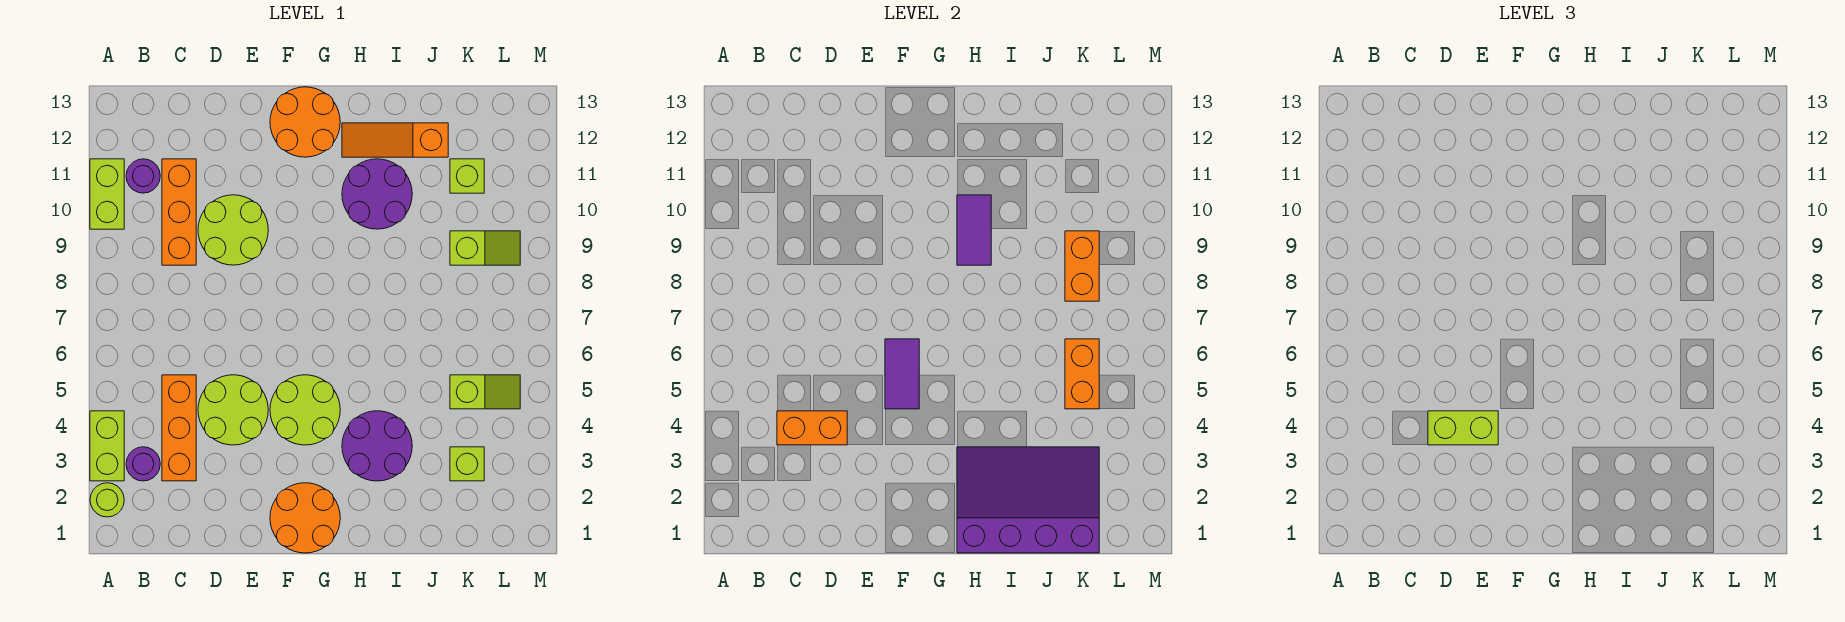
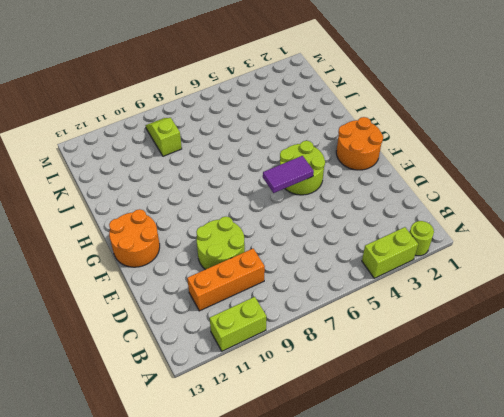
none -> purple 1x1 round brick [126,447,160,481]
none -> purple 1x1 round brick [126,159,160,193]
none -> orange 1x3 brick [162,375,196,481]

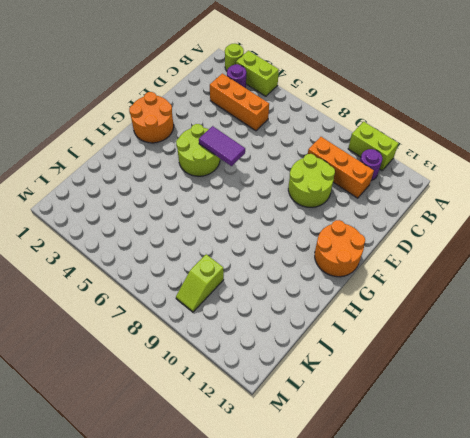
none -> lime 2x2 round brick [198,375,268,445]
none -> purple 2x2 round brick [342,411,412,481]
none -> purple 2x2 round brick [342,159,412,229]

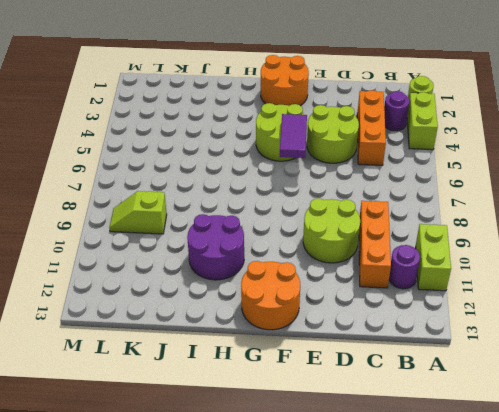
none -> purple 2x2 round brick [342,411,412,481]
none -> orange 1x3 slope [342,123,448,157]
none -> lime 1x1 brick [450,447,484,481]

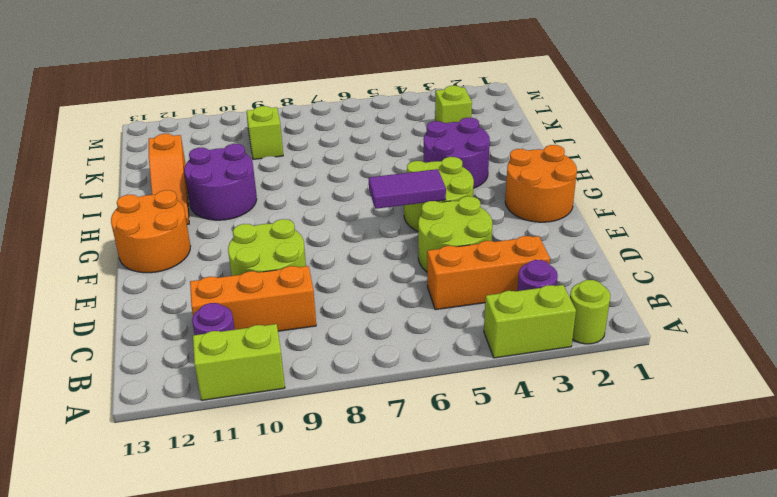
none -> lime 1x2 slope [450,375,520,409]
none -> lime 1x1 brick [450,159,484,193]
none -> orange 1x2 brick [777,411,847,445]

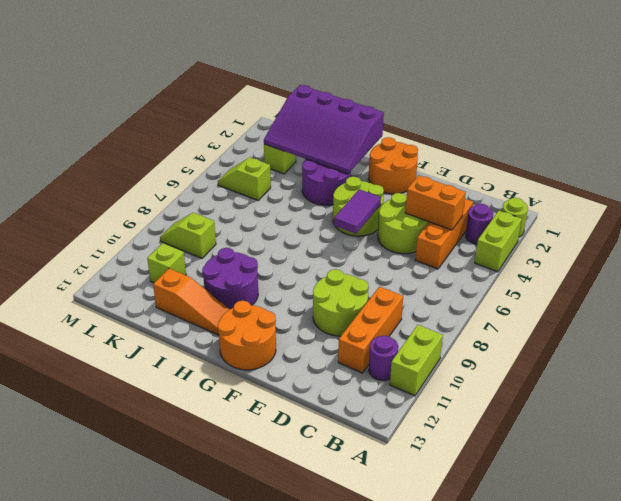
none -> purple 1x2 tile [957,195,991,265]
none -> orange 1x2 brick [1065,339,1099,409]
none -> orange 1x2 brick [1065,231,1099,301]

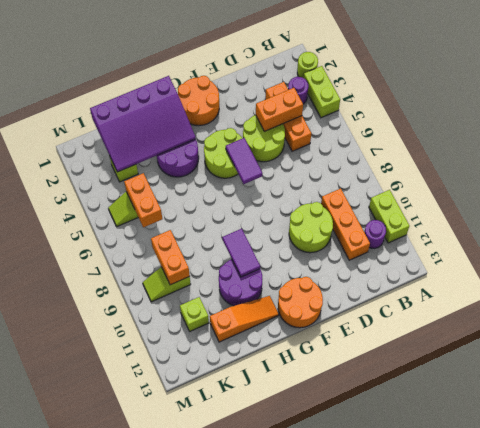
none -> lime 1x2 brick [1428,411,1498,445]

